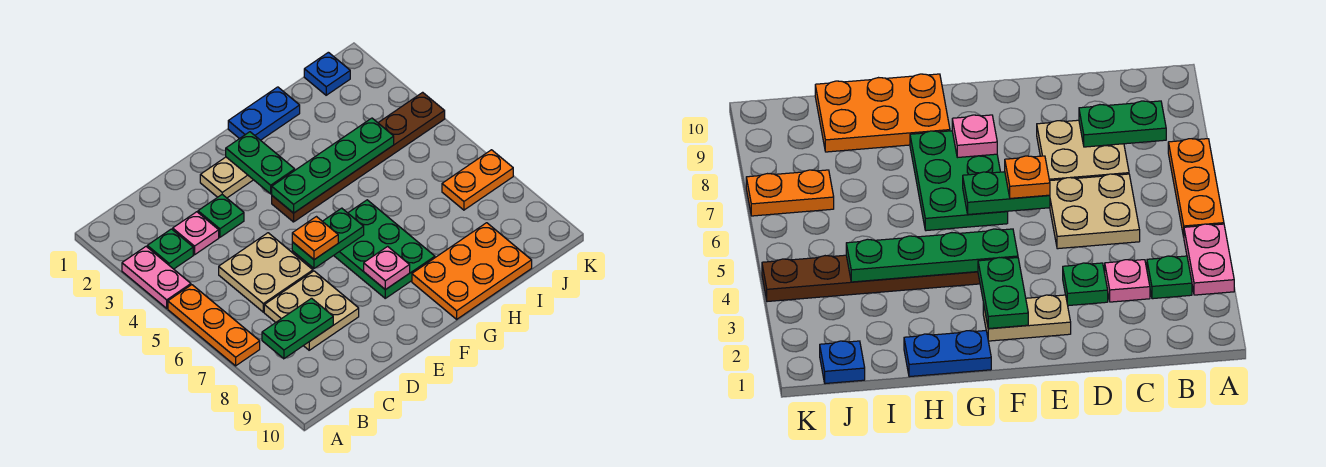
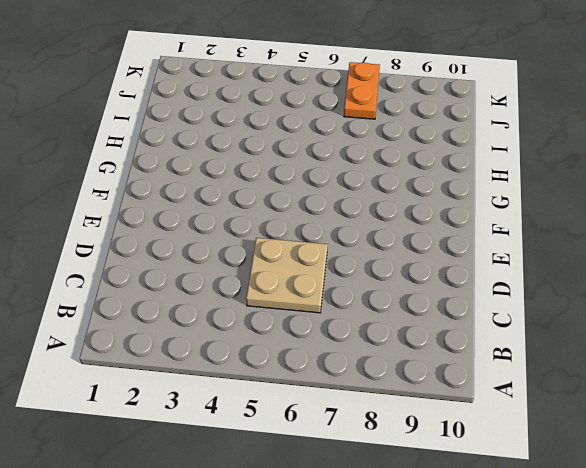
none -> pink 1x2 plate [122,247,191,308]
none -> orange 1x3 plate [168,285,260,366]
none -> green 1x1 plate [147,229,193,269]

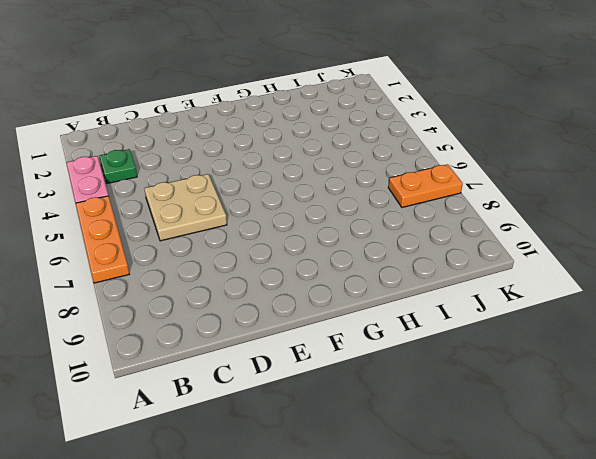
none -> pink 1x1 plate [173,212,219,255]
none -> tan 2x2 plate [264,271,359,350]
none -> green 1x1 plate [198,195,244,237]

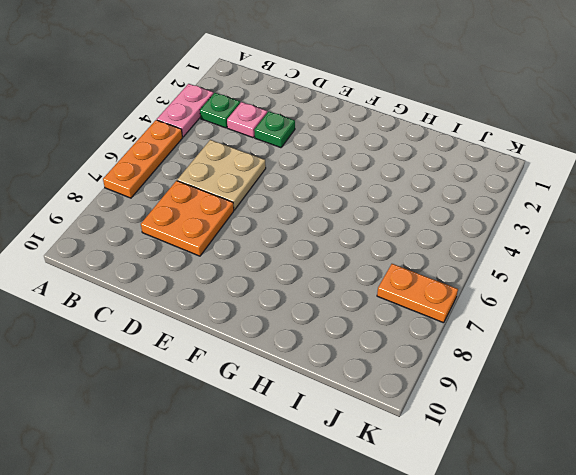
orange 2x2 plate [141,181,234,256] -> tan 2x2 plate [264,271,359,350]
none -> tan 1x2 plate [200,157,253,198]
none -> brown 1x6 plate [272,92,445,222]
none -> green 2x3 plate [334,200,435,298]

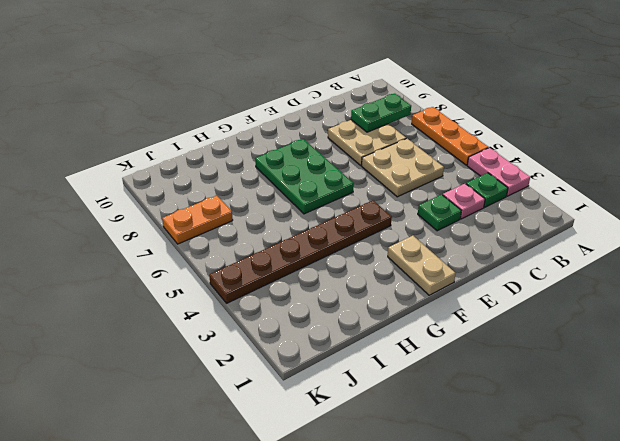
tan 1x2 plate [388,236,456,295] -> tan 1x2 plate turned to [200,157,253,198]
none -> blue 1x2 plate [228,87,300,140]
none -> orange 2x3 plate [412,223,532,319]
none -> blue 1x1 plate [304,52,350,95]

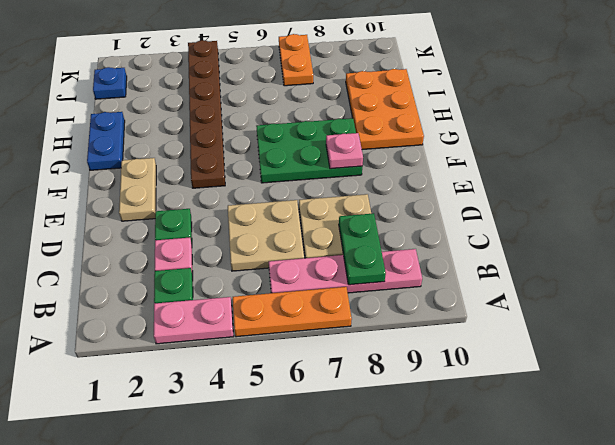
pink 1x4 plate [269,249,422,293] -> none
none -> green 1x2 plate [292,208,364,268]
none -> green 1x2 plate [226,132,295,194]
none -> green 1x4 plate [272,118,394,213]

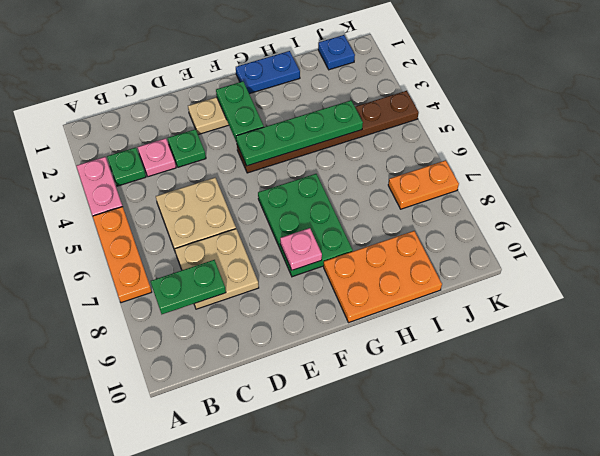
none -> green 1x2 plate [292,208,364,268]
none -> orange 1x1 plate [292,217,338,260]

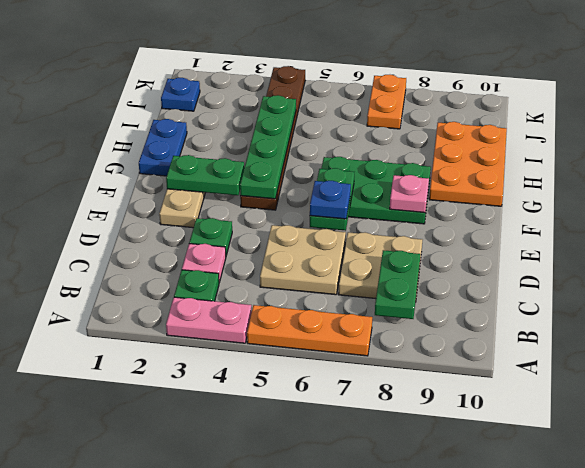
blue 1x1 plate [310,181,351,219] -> orange 1x1 plate [292,217,338,260]

